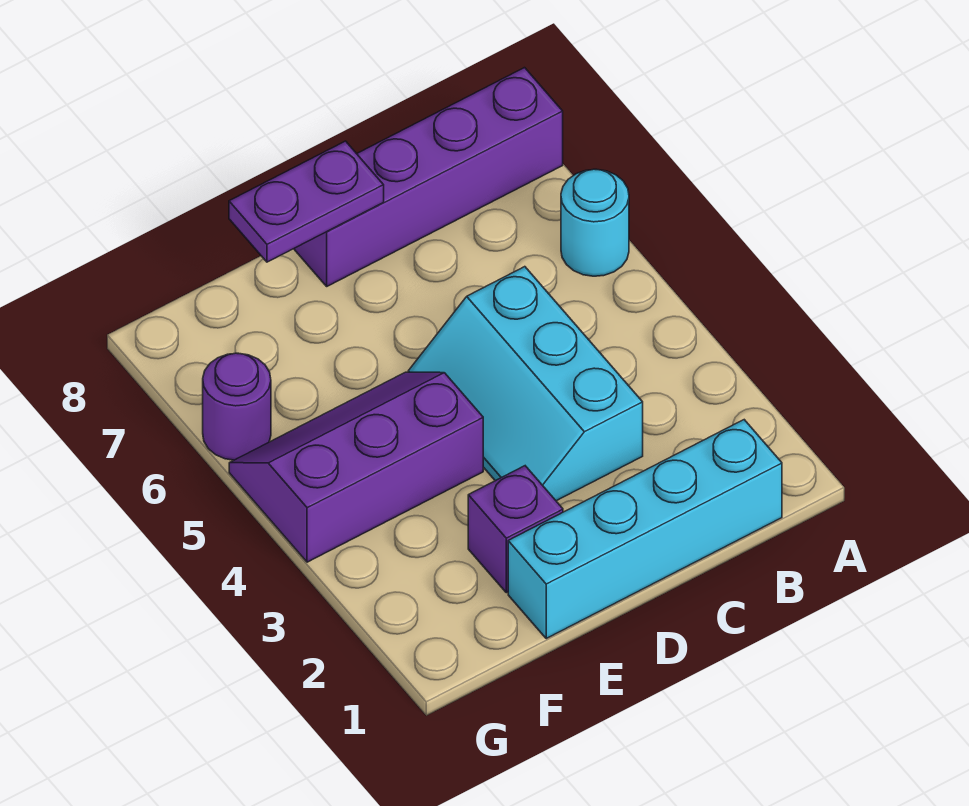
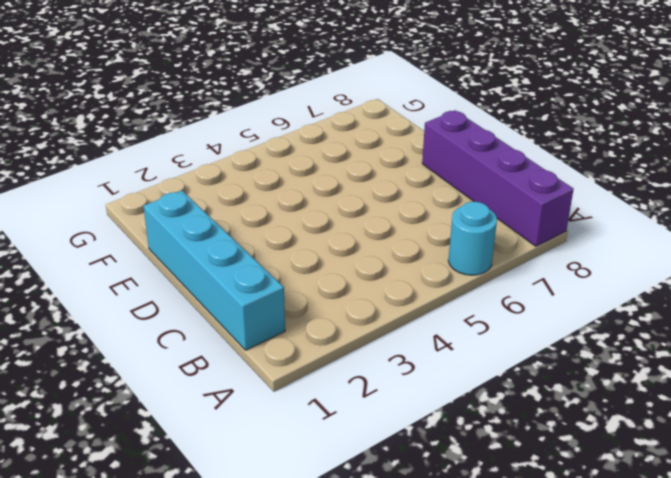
none -> cyan 2x3 slope [408,267,643,501]
none -> purple 1x1 brick [468,466,563,593]

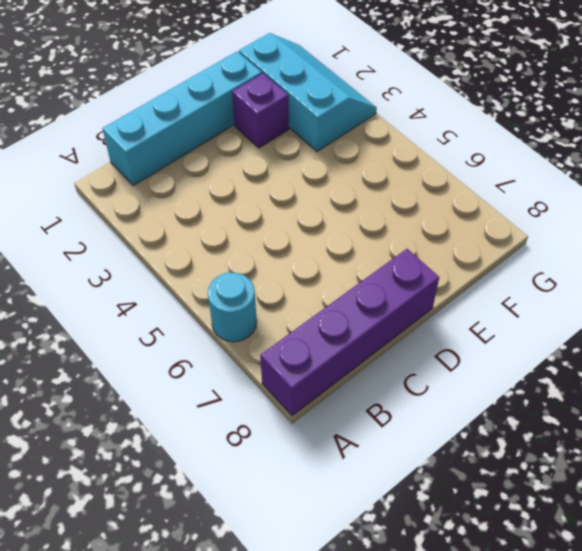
cyan 2x3 slope [239,33,377,151] -> cyan 2x3 slope moved to [408,267,643,501]
none -> purple 2x3 slope [229,372,483,562]
none -> purple 1x1 round brick [203,353,271,460]

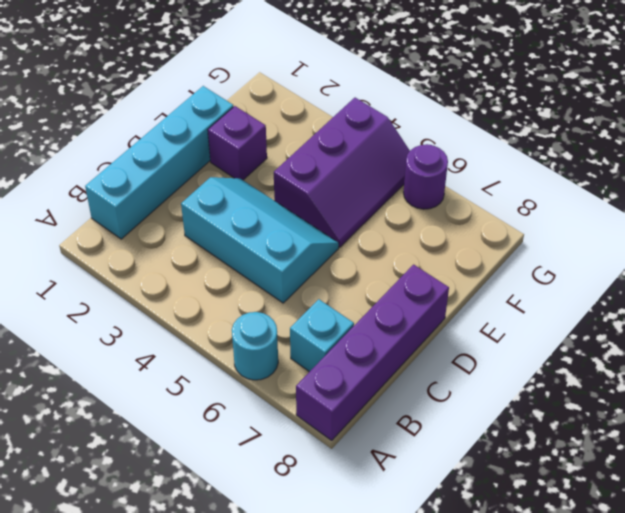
cyan 1x1 brick [290,299,354,372] -> none
none -> purple 1x2 plate [229,141,384,262]

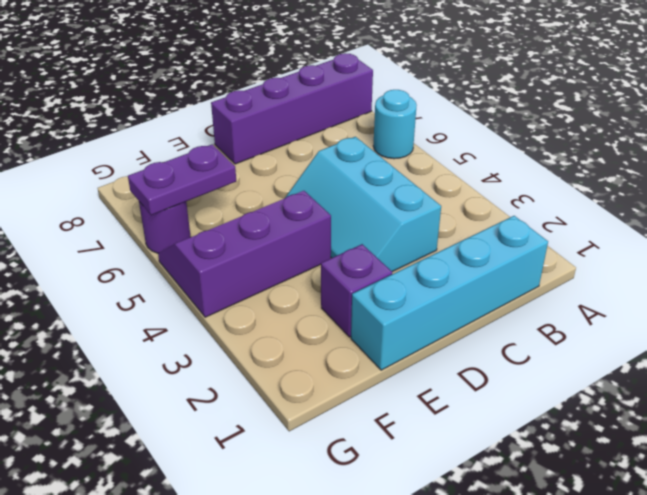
purple 1x2 plate [128,144,236,215] -> purple 1x2 plate moved to [229,141,384,262]

